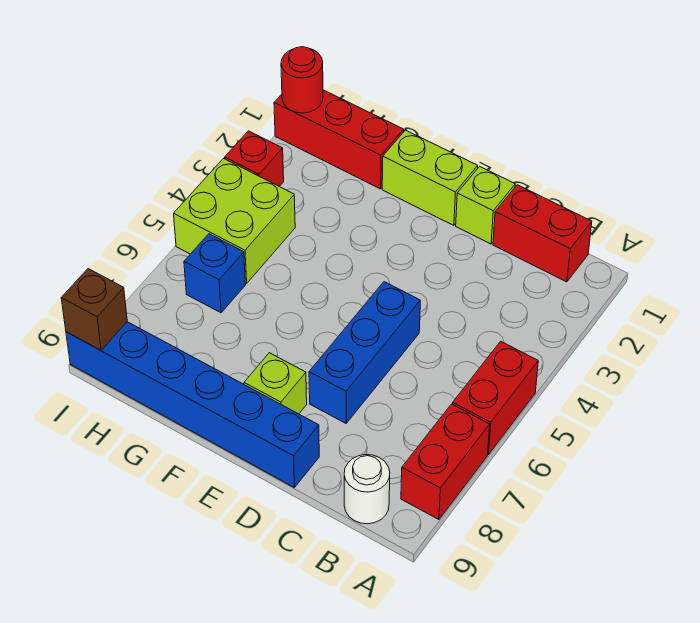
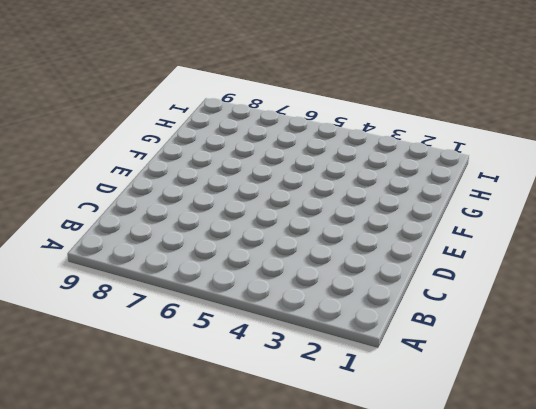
none -> red 1x2 brick [453,341,538,454]
none -> red 1x2 brick [401,404,490,520]
none -> red 1x2 brick [493,185,592,282]

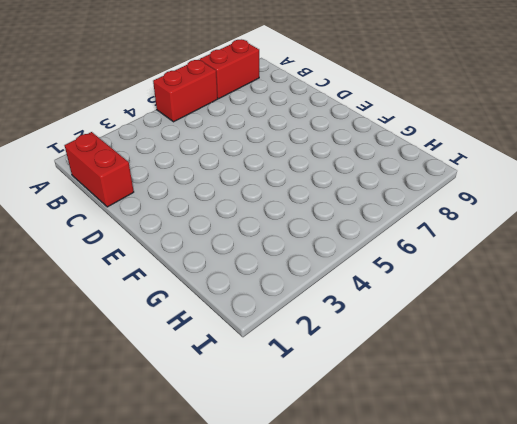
none -> white 1x1 round brick [344,455,390,524]
none -> lime 1x1 brick [456,166,515,244]
none -> blue 1x3 brick [309,282,420,423]

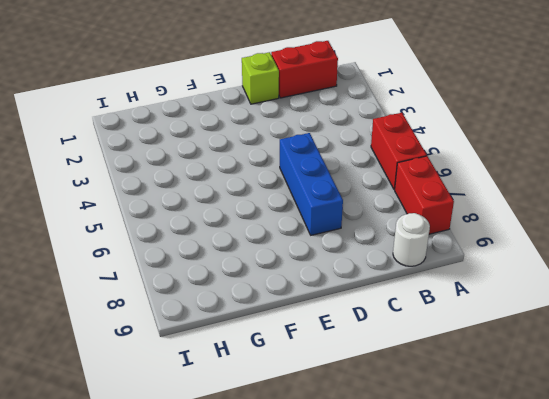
none -> blue 1x6 brick [66,322,319,487]
none -> lime 1x2 brick [382,130,478,225]
none -> lime 1x1 brick [244,353,307,414]

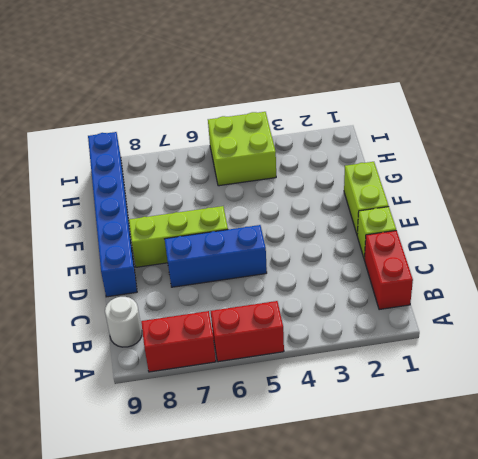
lime 1x3 brick [129,206,228,267] -> lime 1x1 brick [244,353,307,414]
none -> red 1x3 brick [274,90,404,189]
none -> blue 1x1 brick [184,234,246,313]
none -> red 1x1 brick [225,131,284,186]

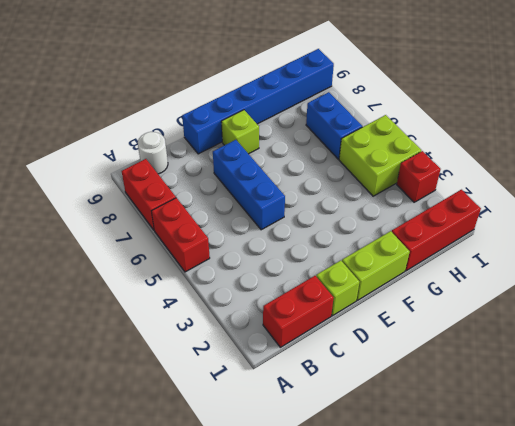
blue 1x2 brick [306,92,362,159] -> blue 1x1 brick [184,234,246,313]
none -> red 1x1 round brick [281,47,323,113]
none -> brown 1x1 brick [61,269,127,350]

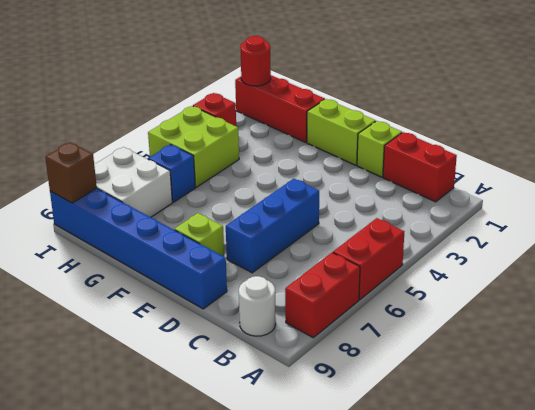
white 2x2 brick [94,147,172,217] -> none

